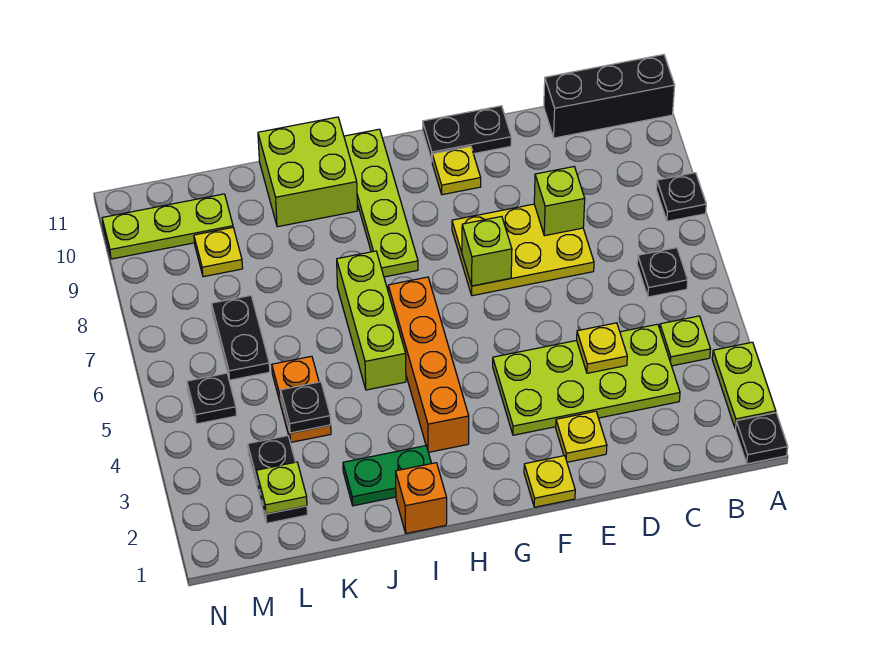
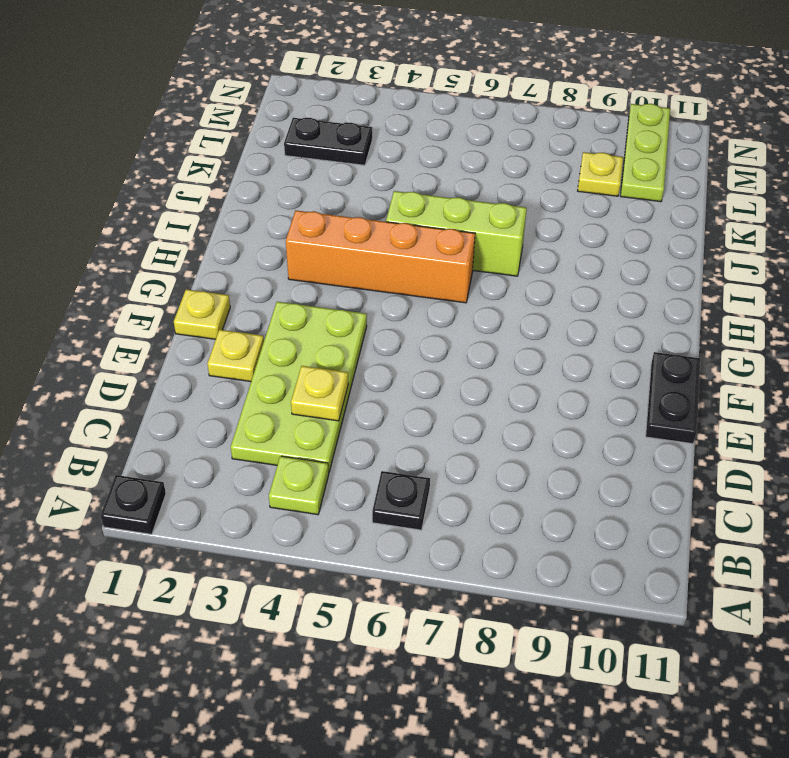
none -> lime 1x2 plate [712,342,776,428]
none -> black 1x1 plate [656,173,706,221]
none -> black 1x3 brick [544,55,675,138]

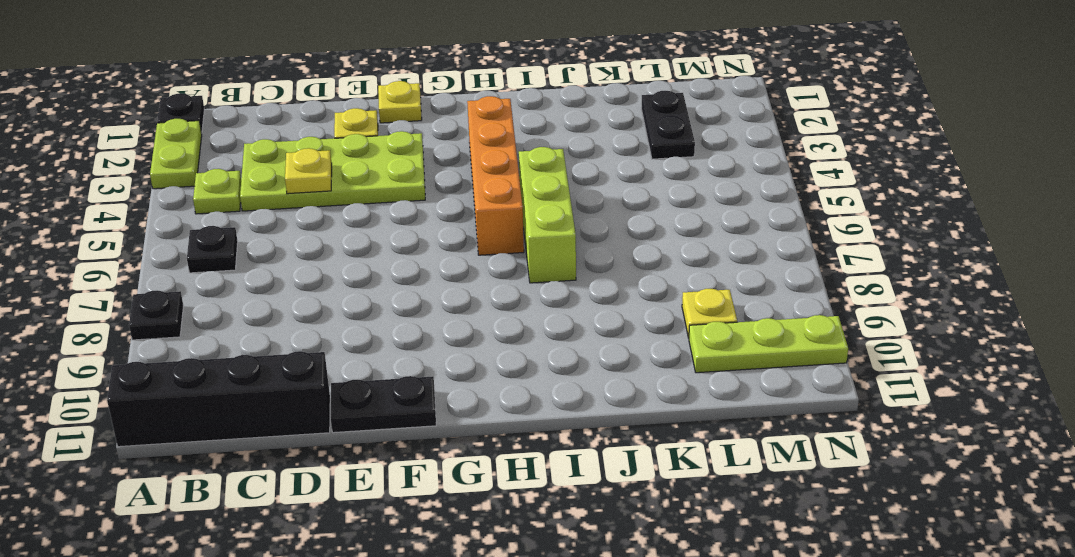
black 1x4 brick [107,351,330,447] -> black 1x3 brick [544,55,675,138]
none -> yellow 2x3 plate [452,204,594,296]
none -> yellow 1x1 plate [432,146,481,195]
none -> lime 1x4 plate [344,129,418,277]

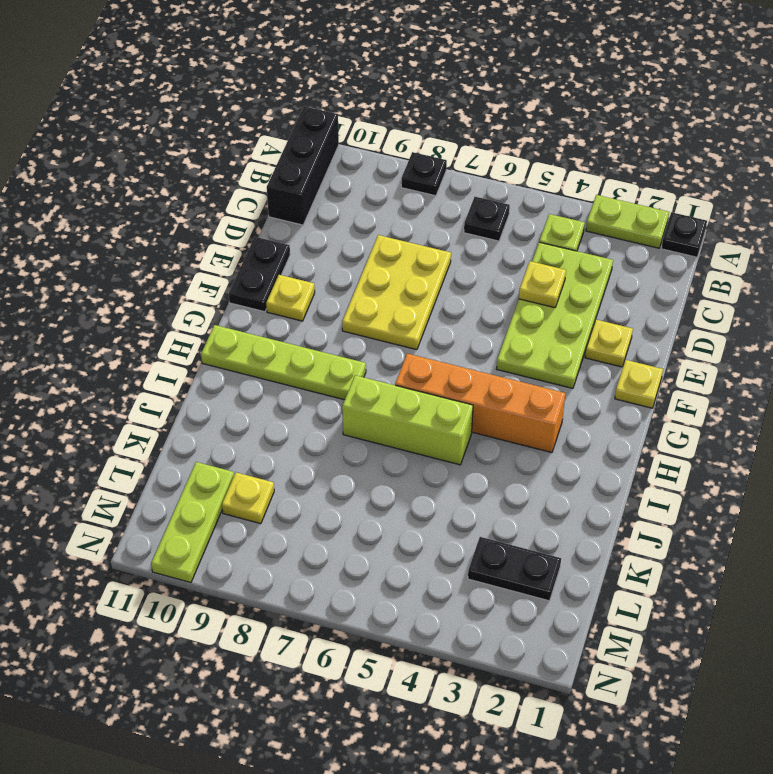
none -> orange 1x1 brick [396,463,447,533]
none -> green 1x2 plate [343,446,432,506]
none -> lime 2x2 brick [258,117,358,227]

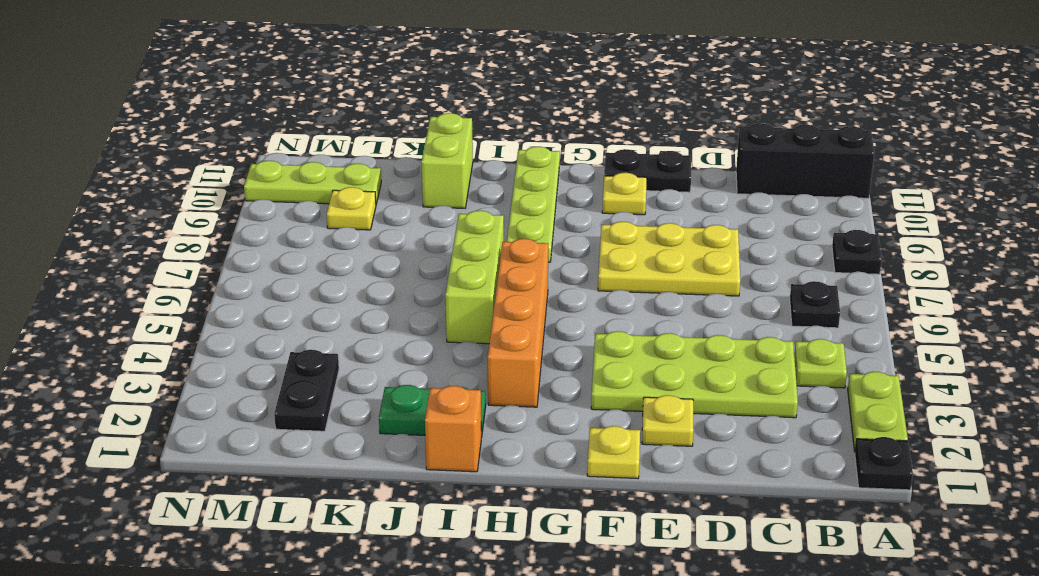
lime 1x2 brick [421,113,473,208] -> lime 2x2 brick [258,117,358,227]
none -> orange 1x2 plate [272,356,331,443]
none -> black 1x2 plate [211,295,270,380]
none -> black 1x1 plate [187,373,237,424]

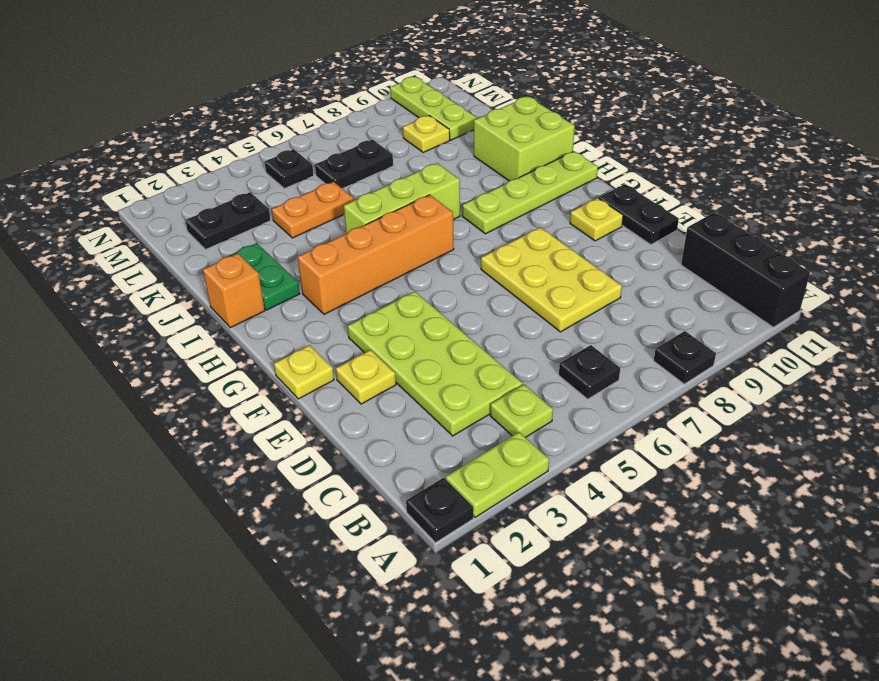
none -> yellow 1x1 plate [577,323,627,373]
none -> lime 1x1 brick [534,167,585,236]
none -> lime 1x1 brick [462,216,512,286]

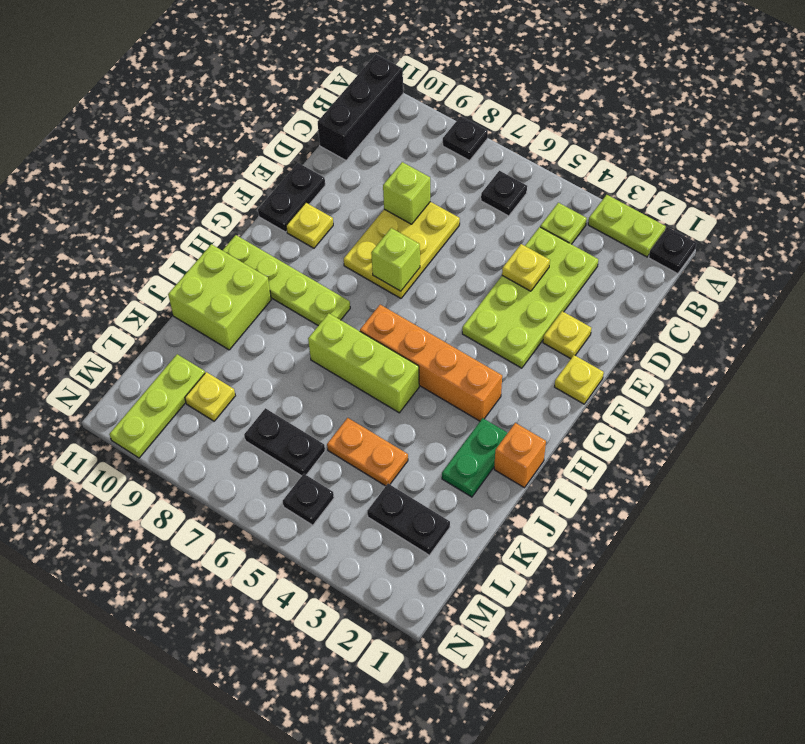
none -> black 1x1 plate [281,382,331,433]
none -> lime 1x1 plate [256,462,307,514]

